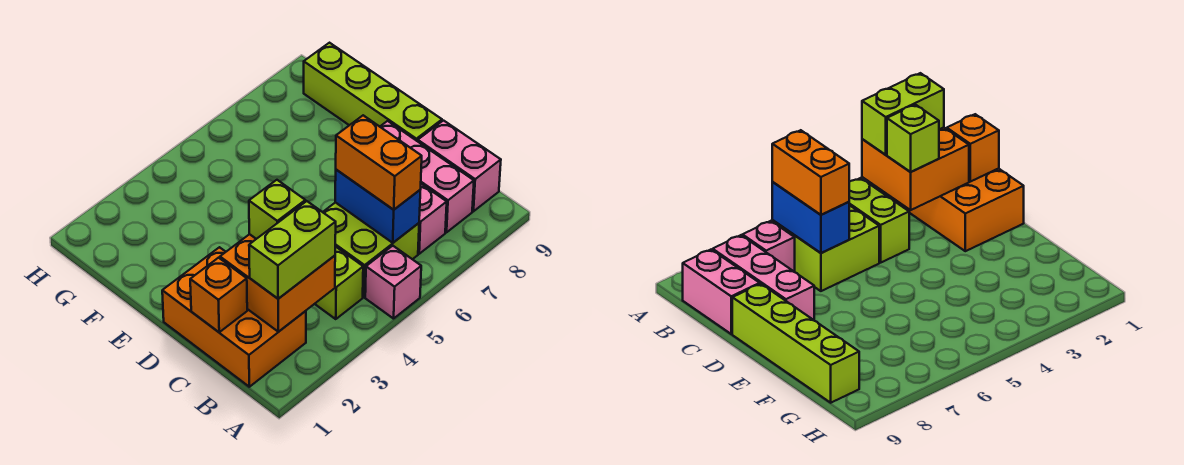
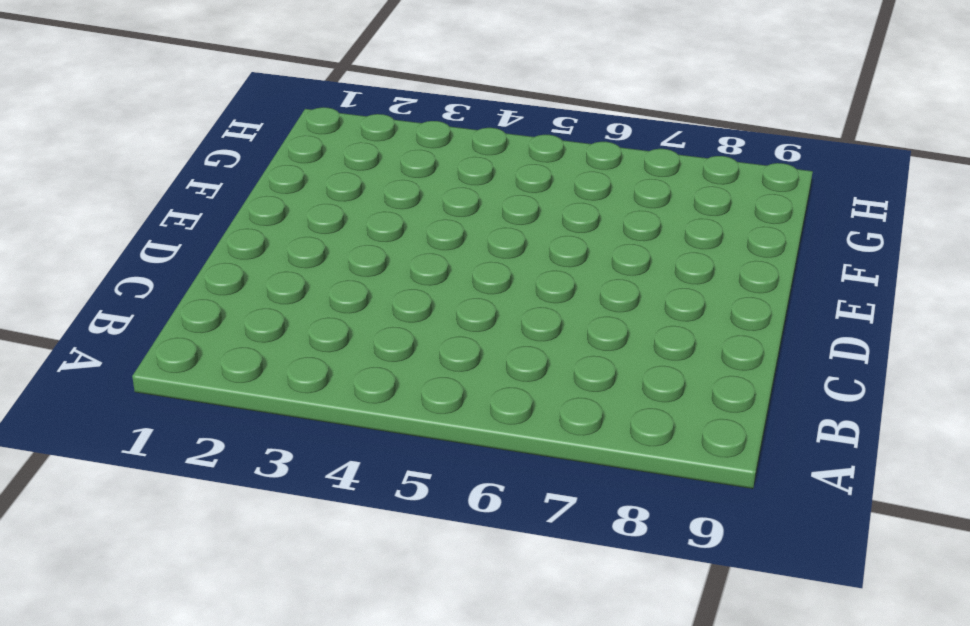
none -> pink 1x1 brick [365,246,421,319]
none -> orange 2x3 brick [162,247,306,387]
none -> lime 1x2 brick [315,246,363,319]

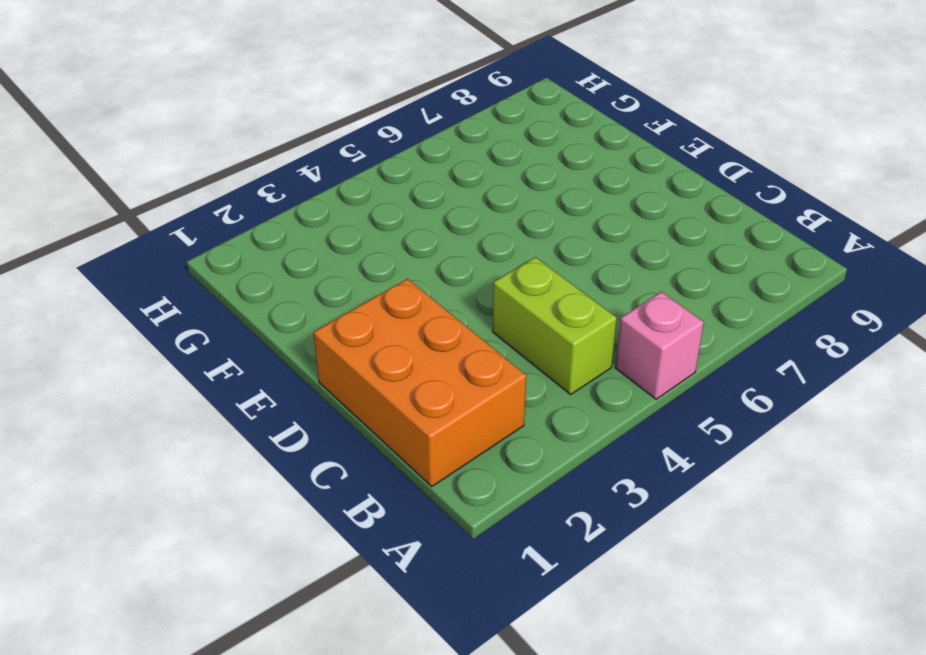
none -> lime 2x2 brick [323,202,419,297]
none -> pink 1x1 brick [418,184,447,254]
none -> pink 1x3 brick [380,121,474,232]

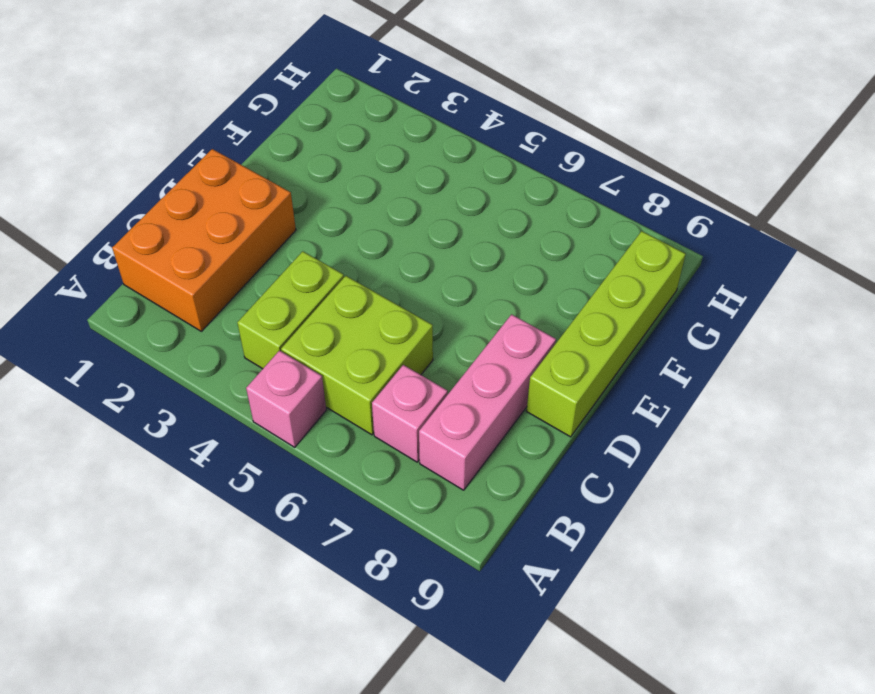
none -> pink 1x2 brick [418,121,501,211]
none -> orange 2x2 brick [220,234,335,332]
none -> blue 1x2 brick [335,170,420,243]

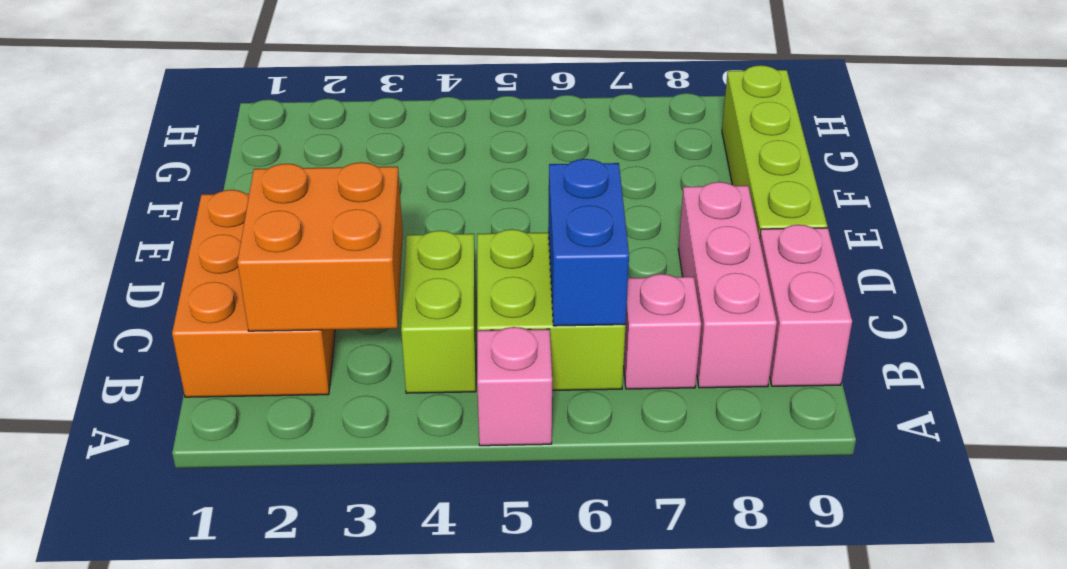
none -> orange 1x1 brick [190,258,247,332]
none -> lime 1x2 brick [249,201,336,299]
none -> orange 1x2 brick [336,115,422,210]

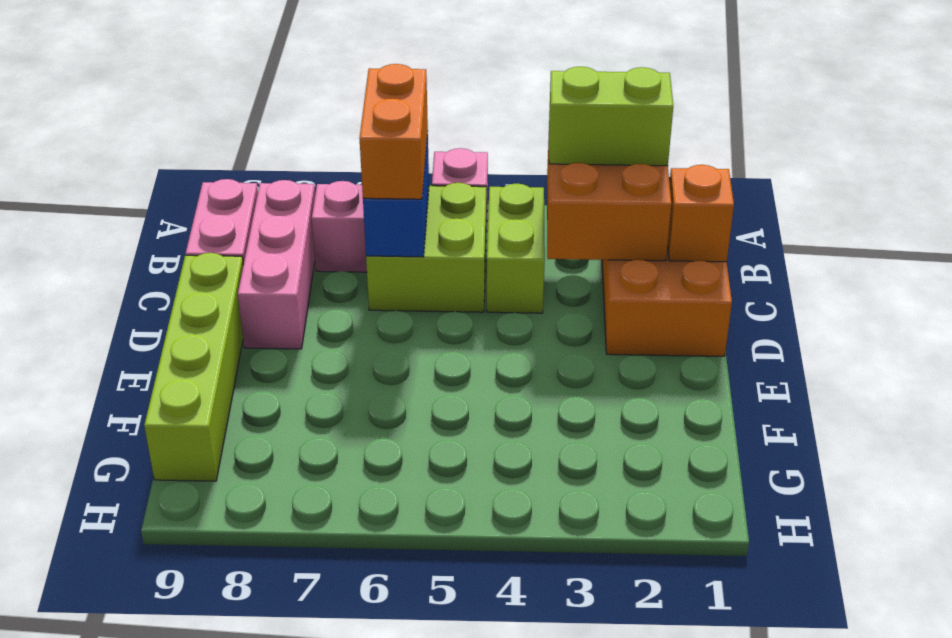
none -> lime 1x1 brick [249,180,305,239]

